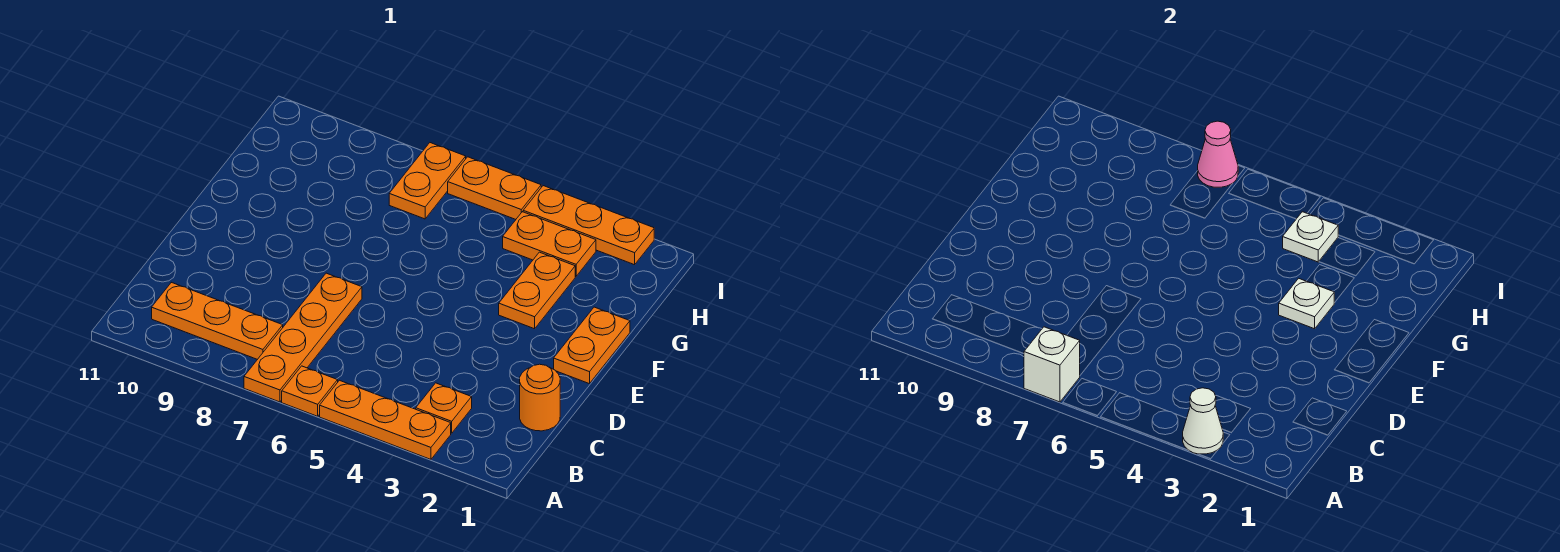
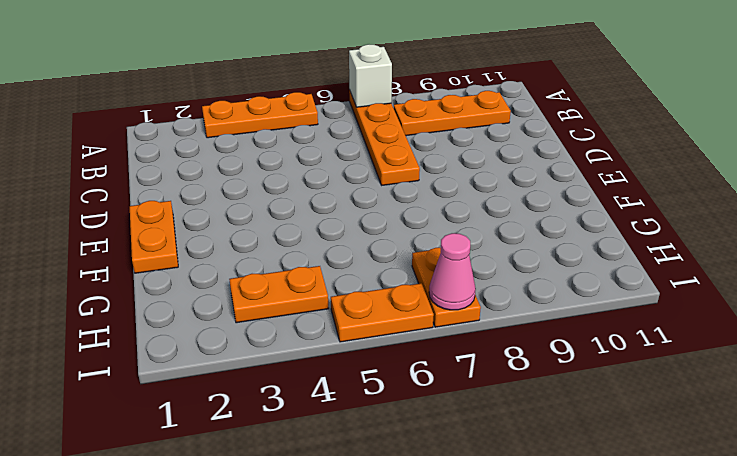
none -> orange 1x1 plate [282,366,338,416]
none -> orange 1x1 plate [416,383,472,433]
none -> orange 1x1 round brick [520,364,560,431]

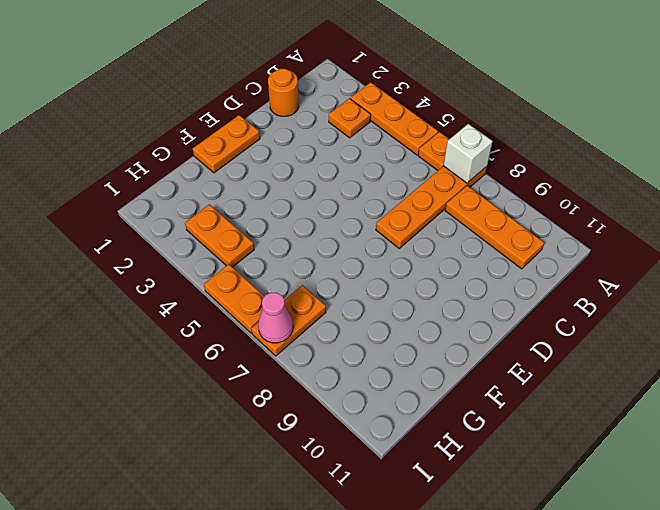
none -> orange 1x2 plate [499,252,575,329]
none -> orange 1x3 plate [523,186,654,265]
none -> white 1x1 cone [1183,388,1223,454]

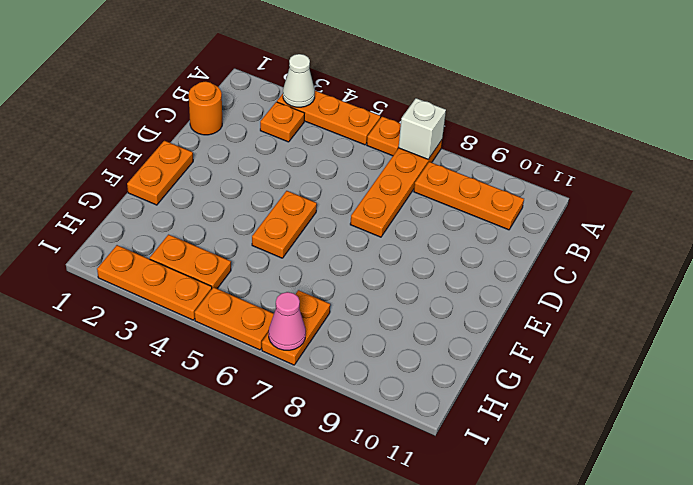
orange 1x2 plate [252,191,317,258] -> orange 1x2 plate moved to [499,252,575,329]
none -> white 1x1 plate [1279,278,1334,329]
none -> white 1x1 plate [1283,212,1338,262]

